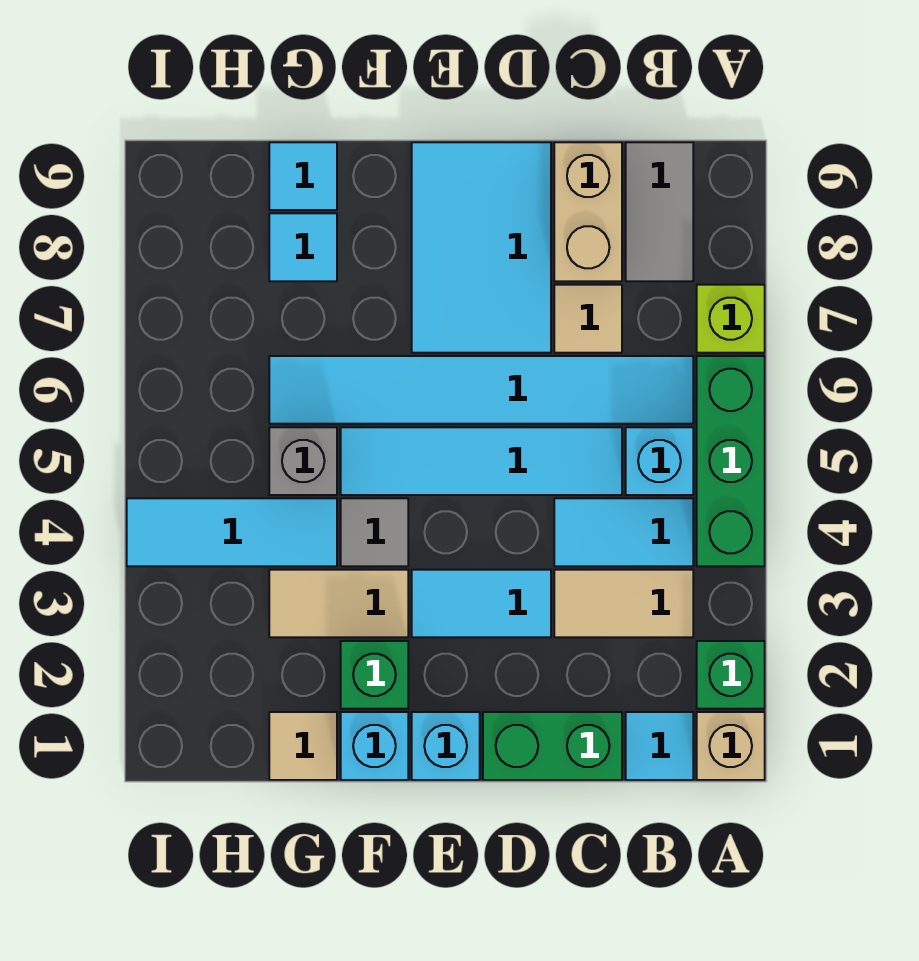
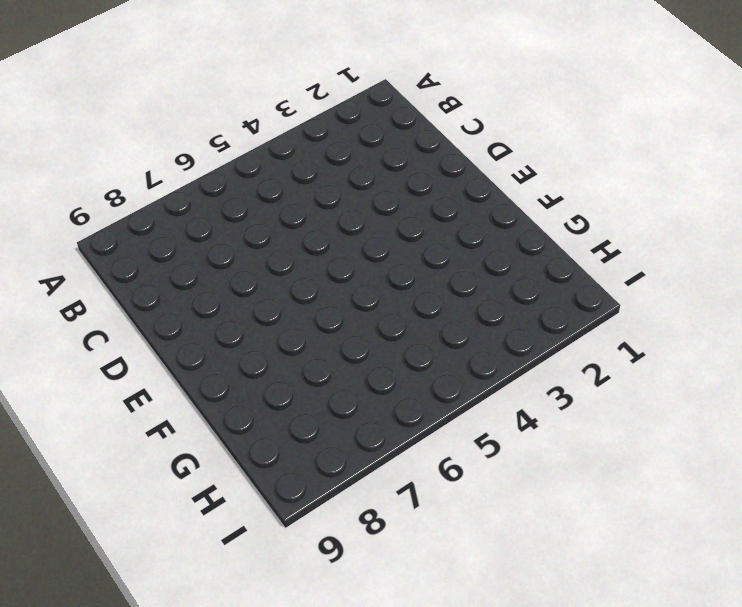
none -> tan 1x1 brick [697,712,765,780]
none -> green 1x1 brick [697,641,765,709]
none -> green 1x3 brick [697,356,765,566]

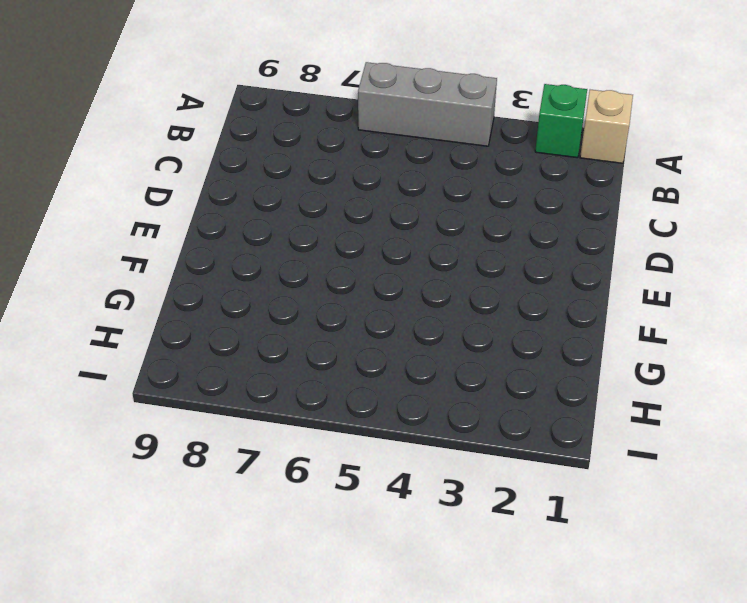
grey 1x3 brick [358,62,497,146] -> green 1x3 brick [697,356,765,566]
none -> lime 1x1 brick [697,285,765,353]
none -> cyan 1x1 tile [626,712,693,780]
none -> tan 1x2 tile [554,570,693,637]

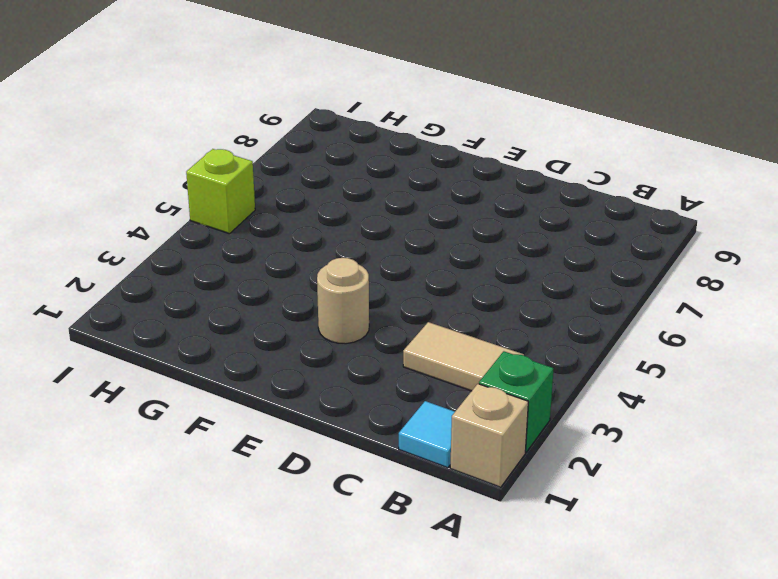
tan 1x1 round brick [317,258,369,344] -> cyan 1x2 tile [412,570,551,637]
lime 1x1 brick [186,149,255,234] -> lime 1x1 brick moved to [697,285,765,353]
none -> green 1x3 brick [697,356,765,566]
none -> cyan 1x2 tile [554,498,693,566]
none -> cyan 1x1 brick [626,427,693,495]

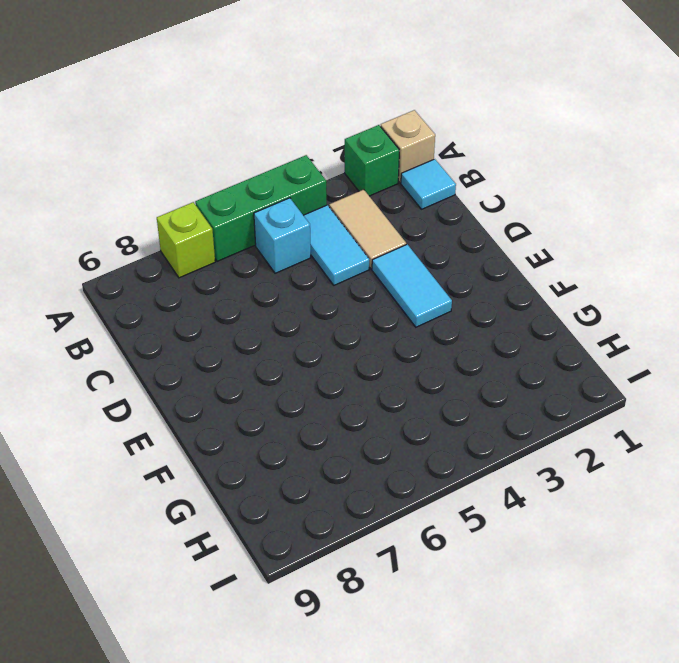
none -> cyan 1x6 tile [269,356,693,424]
none -> grey 1x2 tile [626,142,693,281]
none -> green 1x2 brick [483,712,622,780]

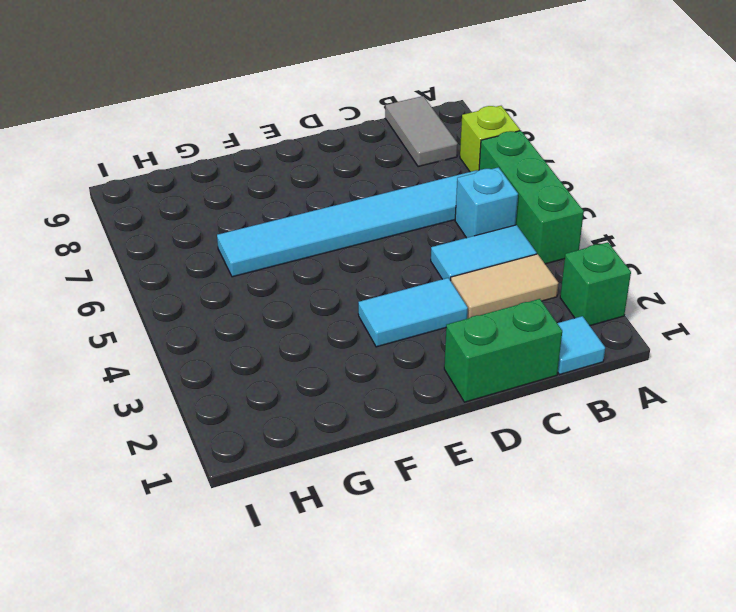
none -> tan 1x1 brick [697,712,765,780]
none -> cyan 1x4 tile [341,427,622,495]
none -> tan 1x1 tile [554,285,622,353]

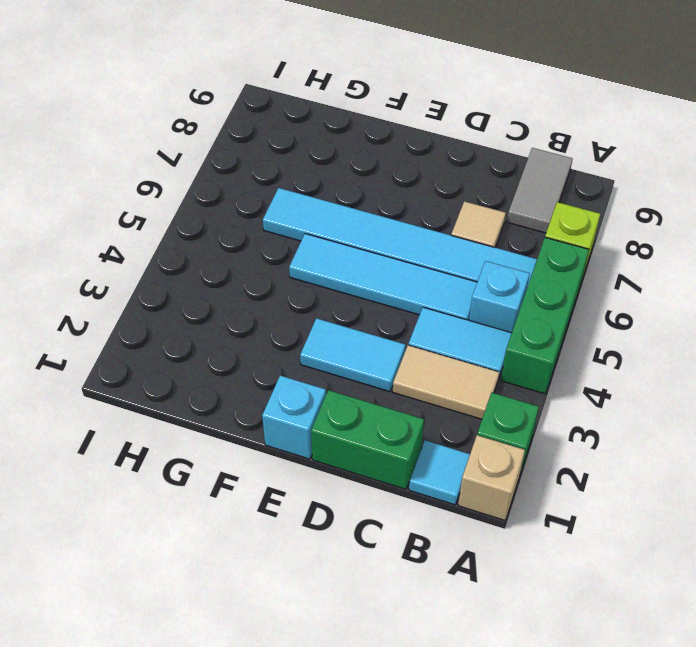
none -> tan 1x2 brick [554,142,622,281]
none -> cyan 2x3 tile [412,142,551,353]
none -> cyan 1x1 brick [341,712,408,780]

